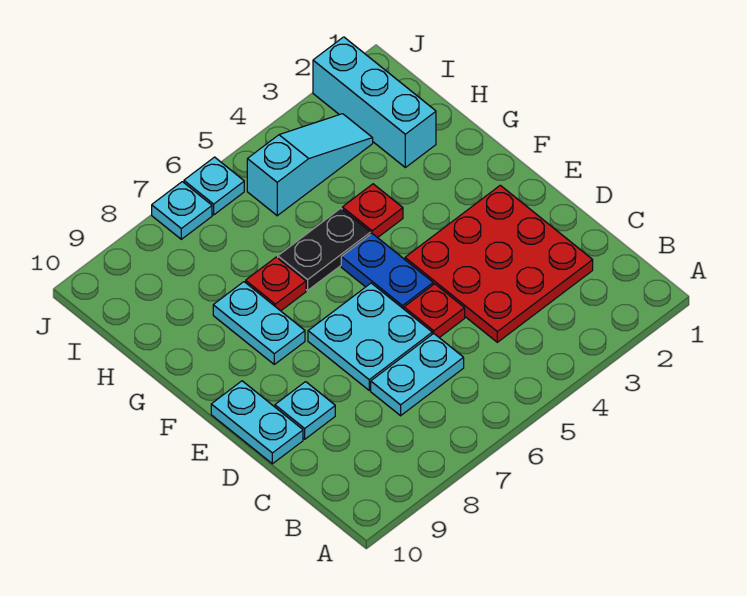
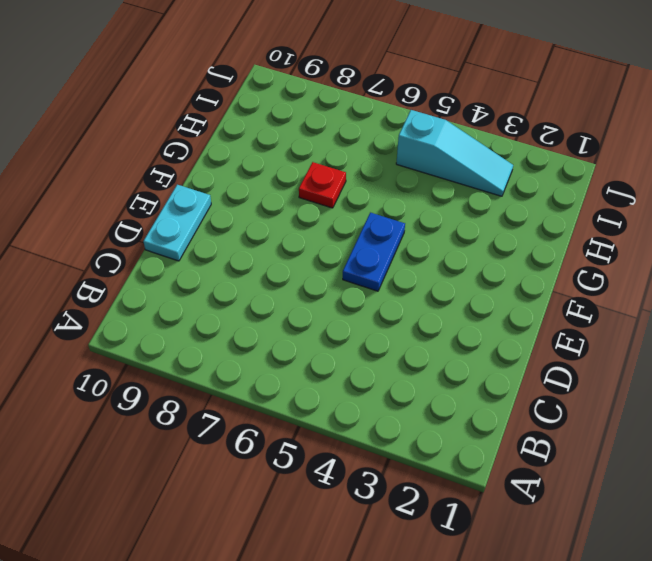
none -> red 3x3 plate [405,185,593,342]
none -> cyan 1x2 plate [371,334,464,416]
none -> red 1x1 plate [404,284,465,338]

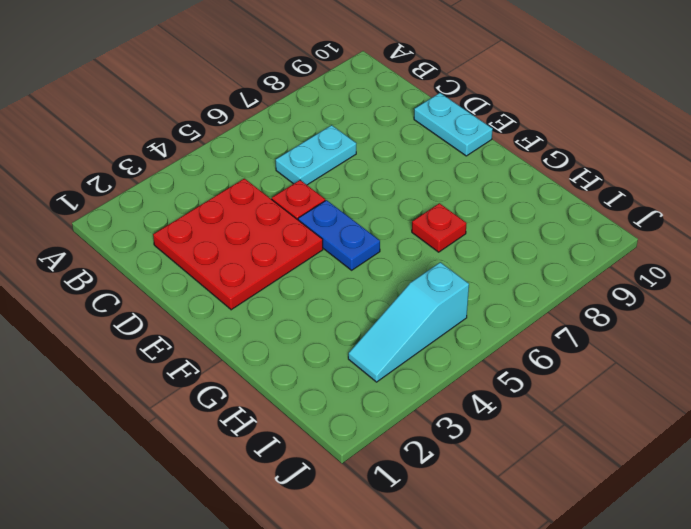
none -> cyan 2x2 plate [308,283,432,390]
none -> cyan 1x1 plate [275,382,335,439]
none -> cyan 1x2 plate [213,282,305,364]

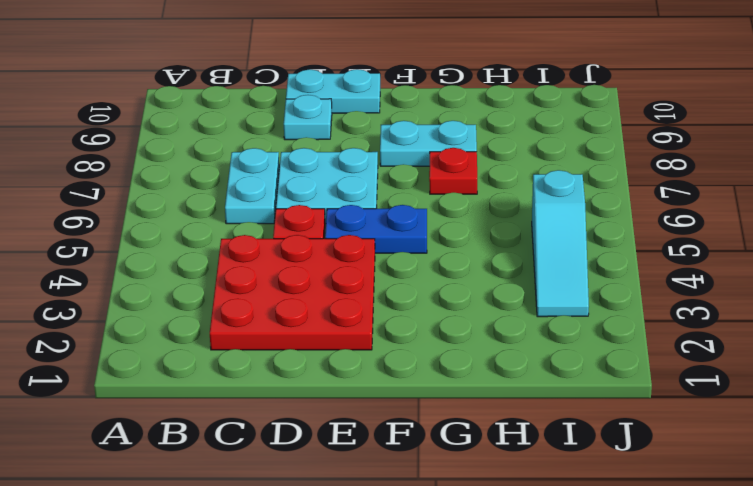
none -> red 1x1 plate [342,184,403,238]
none -> black 1x2 plate [278,208,371,290]
none -> cyan 1x3 brick [313,37,436,167]

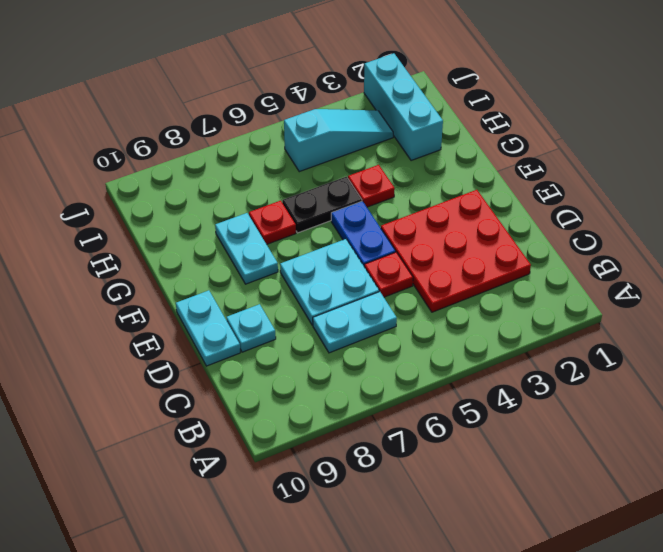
none -> cyan 1x1 plate [184,157,244,215]
none -> cyan 1x1 plate [152,182,212,239]

